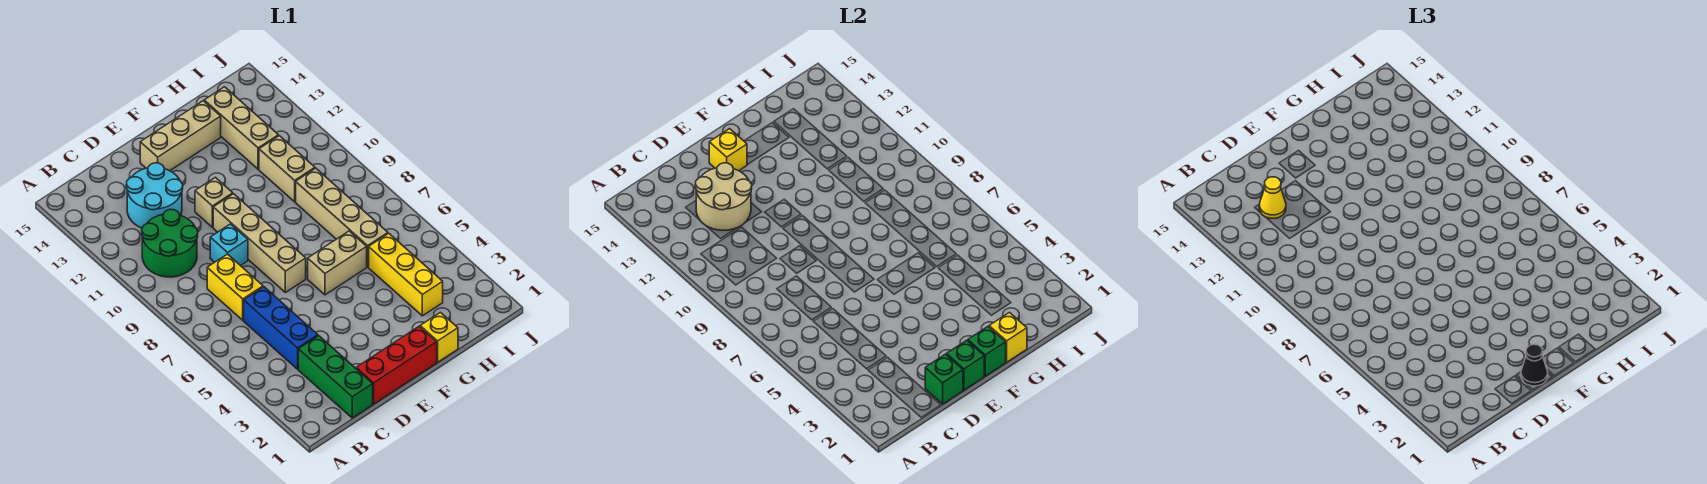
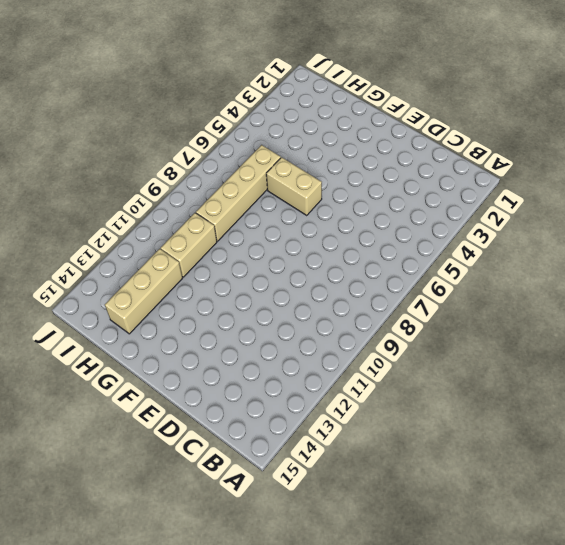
none -> green 2x2 round brick [142,209,198,277]
none -> green 1x3 brick [298,336,373,418]
none -> blue 1x3 brick [244,287,318,369]

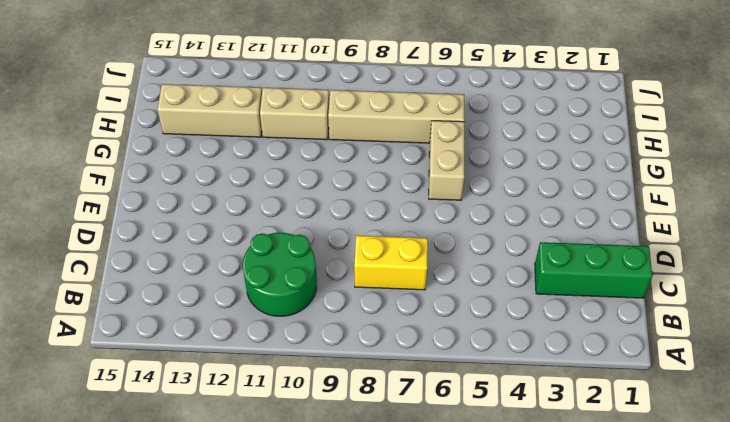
none -> blue 1x3 brick [244,287,318,369]
none -> cyan 2x2 round brick [126,163,183,228]
none -> red 1x3 brick [356,327,437,404]

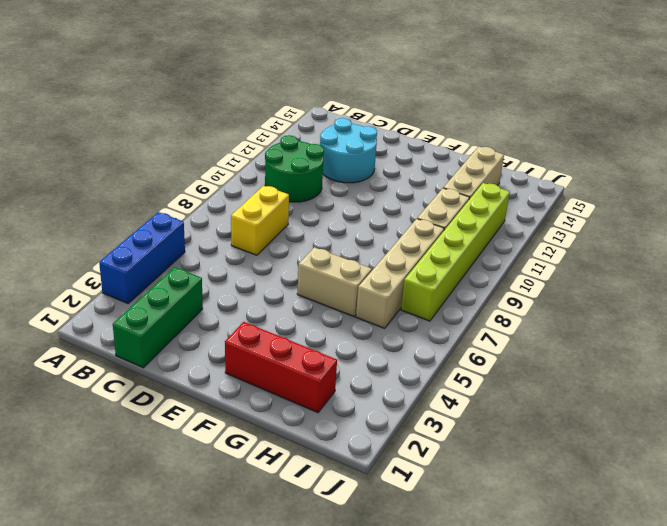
blue 1x3 brick [99,212,185,303] -> blue 1x3 brick moved to [244,287,318,369]
red 1x3 brick [225,322,337,413] -> red 1x3 brick moved to [356,327,437,404]
lime 1x6 brick [401,183,510,321] -> none
none -> cyan 1x1 brick [210,224,248,266]
none -> tan 1x4 brick [213,194,306,292]
none -> tan 1x1 brick [195,177,233,227]

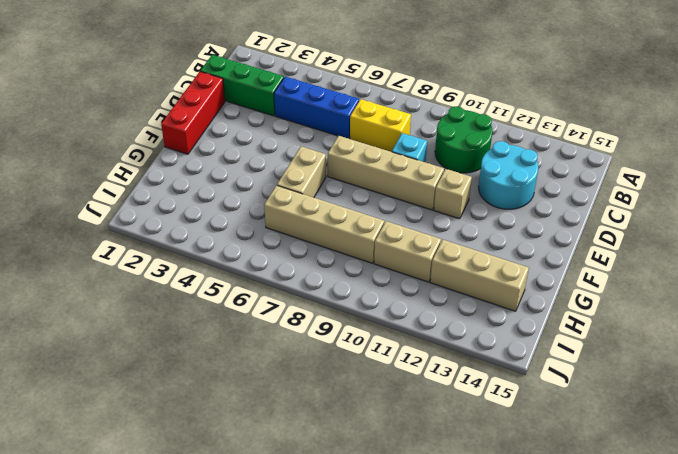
none -> tan 1x3 brick [140,101,221,171]
none -> yellow 1x1 brick [420,313,458,362]
none -> yellow 1x3 brick [369,233,443,316]

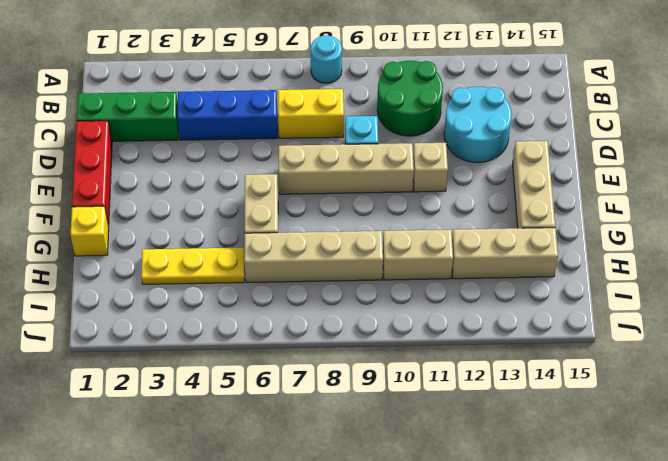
cyan 1x1 round brick [311,35,342,83] -> none
yellow 1x3 plate [141,248,244,284] -> yellow 1x3 brick [369,233,443,316]
none -> tan 2x2 round brick [695,163,752,230]
none -> green 1x1 brick [925,354,963,404]
none -> green 1x1 brick [947,340,984,390]

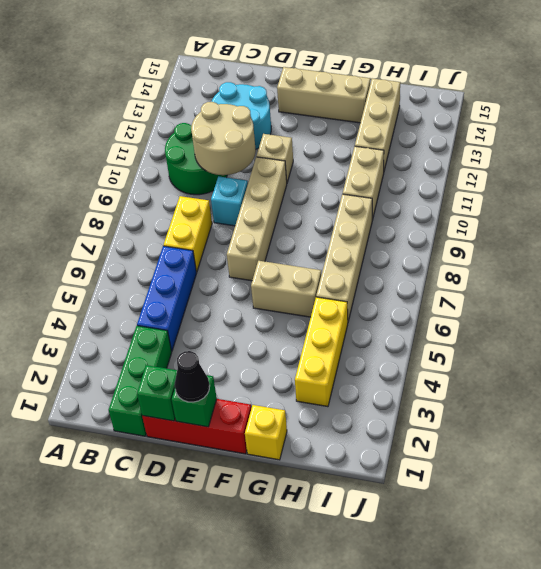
tan 2x2 round brick [191,102,256,175] -> tan 2x2 round brick moved to [695,163,752,230]
none -> yellow 1x1 brick [709,129,747,171]
none -> green 1x1 brick [968,327,1006,376]
none -> yellow 1x1 brick [989,313,1027,362]

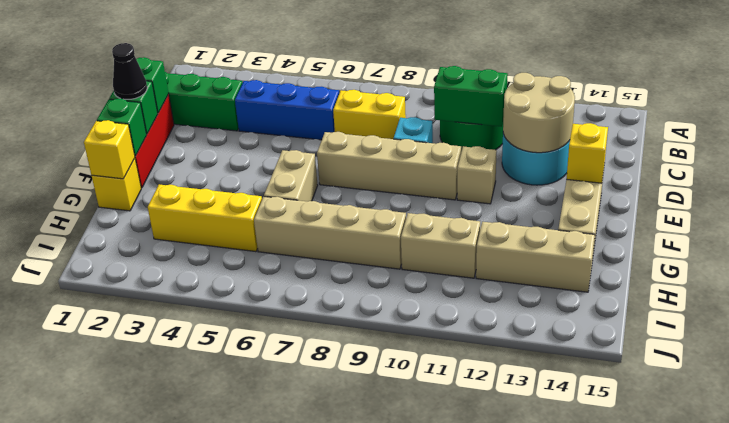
green 1x2 brick [434,66,508,127] -> none
none -> yellow 1x1 cone [1259,177,1286,219]

